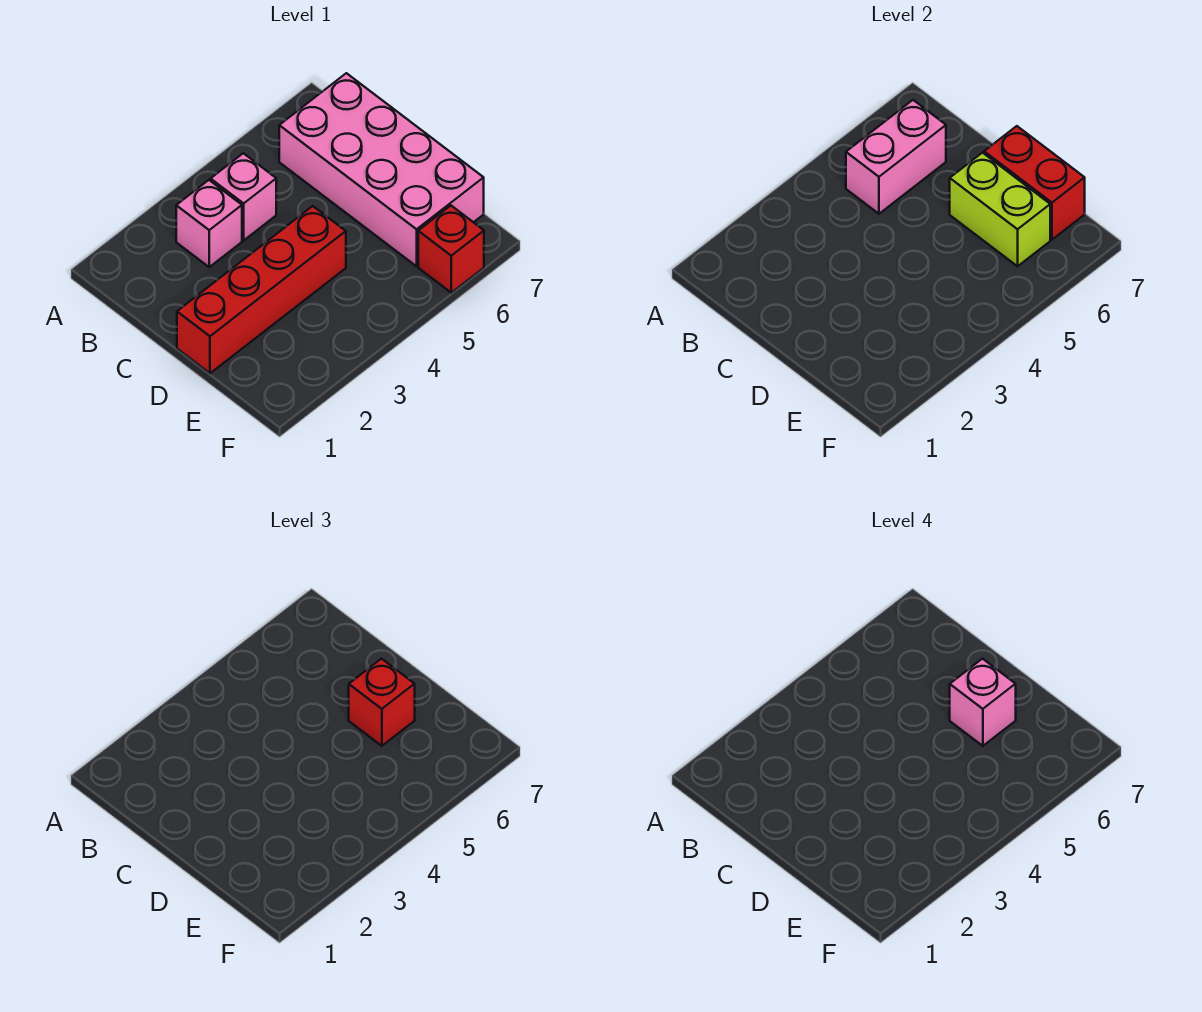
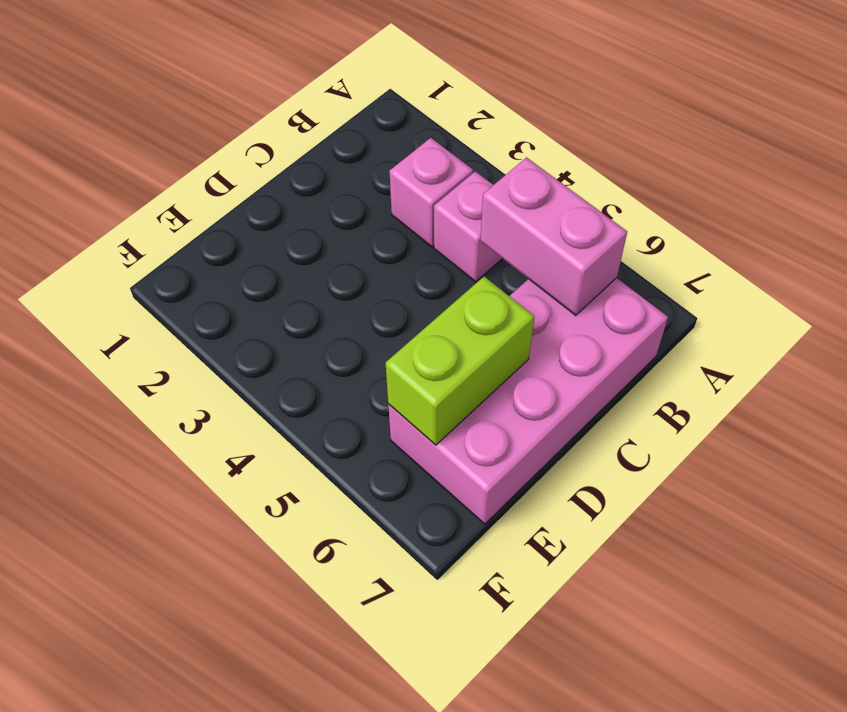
none -> red 1x4 brick [177,206,346,373]
none -> red 1x1 brick [418,206,484,293]

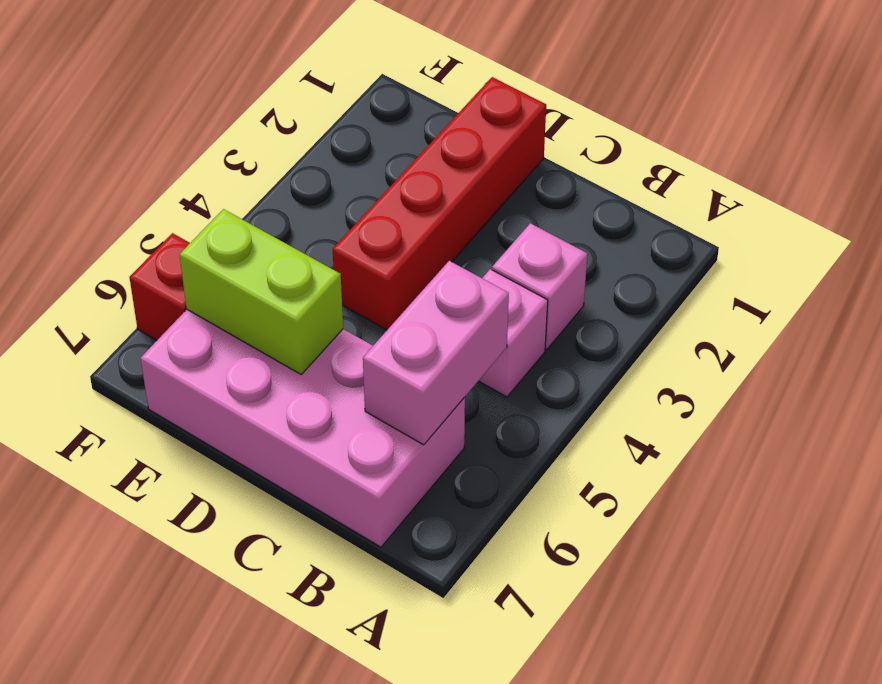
none -> red 1x2 brick [984,126,1085,240]
none -> red 1x1 brick [349,659,415,746]

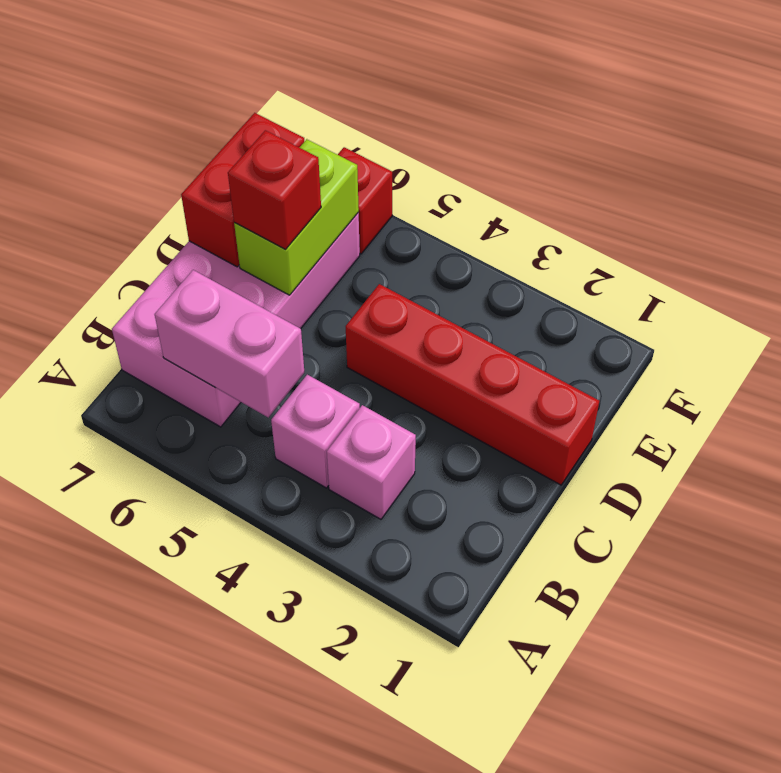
none -> pink 1x1 brick [950,659,1016,746]

